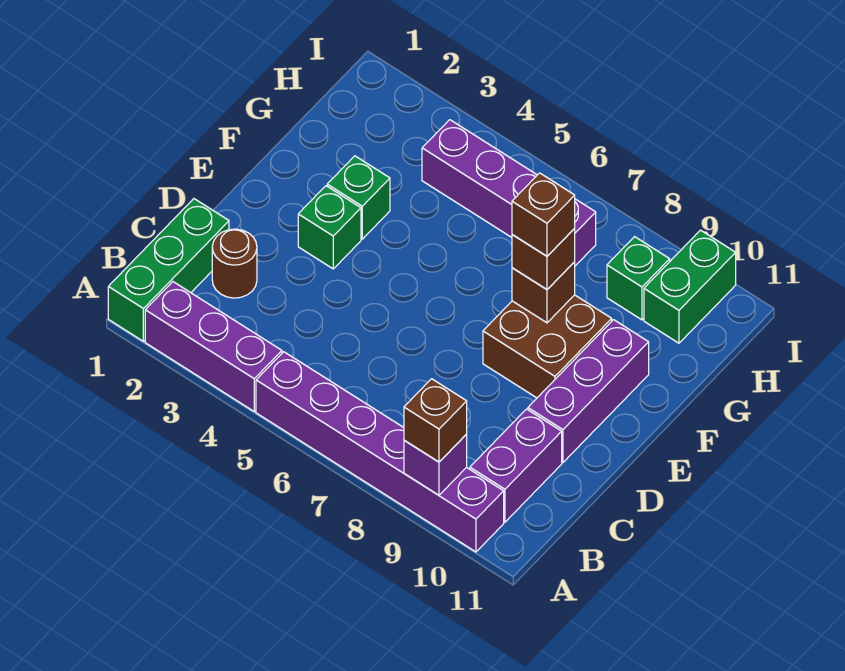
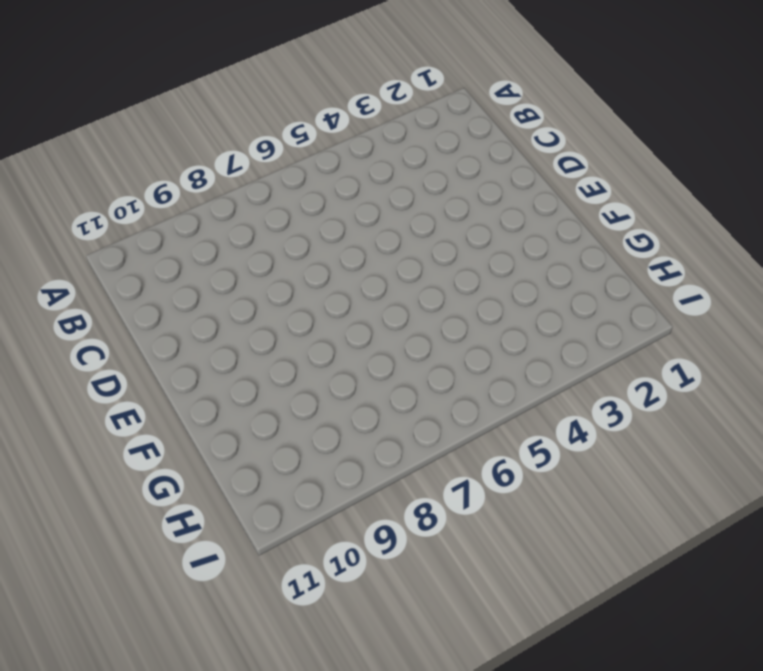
none -> green 1x3 brick [108,199,229,341]
none -> purple 1x3 brick [145,282,282,411]
none -> purple 1x6 brick [256,352,504,552]

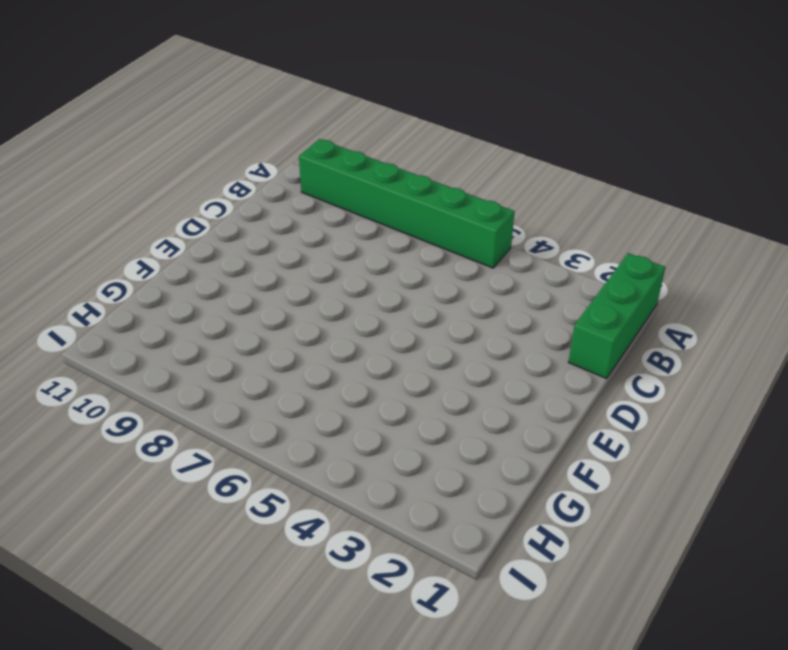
green 1x6 brick [299,139,515,268] -> purple 1x6 brick [256,352,504,552]
none -> purple 1x3 brick [145,282,282,411]
none -> purple 1x2 brick [470,409,562,522]
none -> brown 1x1 round brick [212,229,257,298]

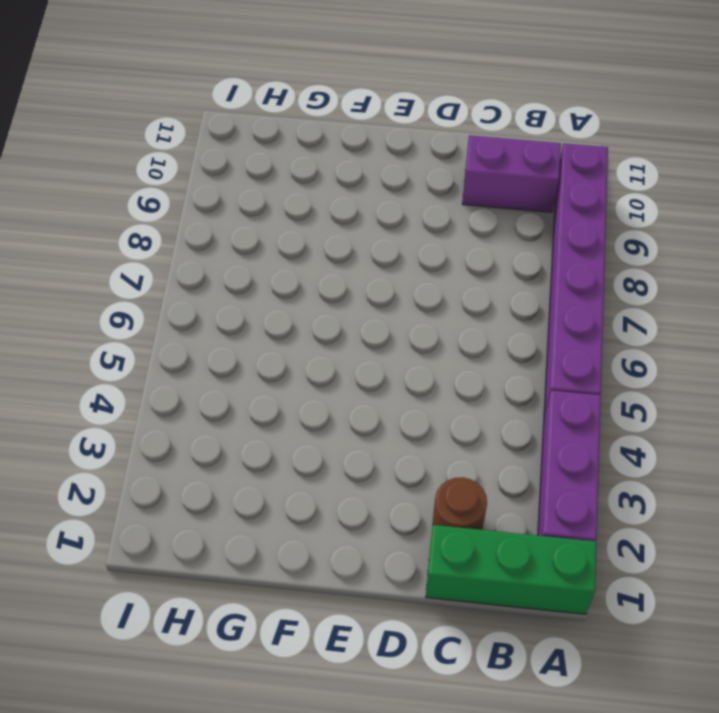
none -> purple 1x3 brick [528,320,649,462]
none -> green 1x1 brick [298,186,361,269]
none -> brown 2x2 brick [483,295,612,398]

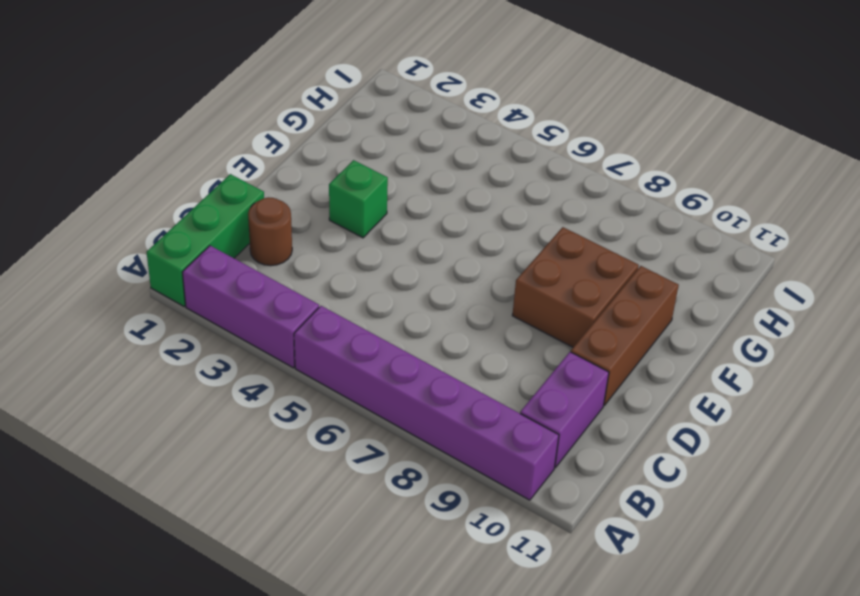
brown 1x3 brick [571,266,679,405] -> purple 1x3 brick [528,320,649,462]
none -> green 1x1 brick [327,156,390,239]
none -> purple 1x4 brick [422,120,596,266]
none -> green 1x1 brick [607,237,670,320]

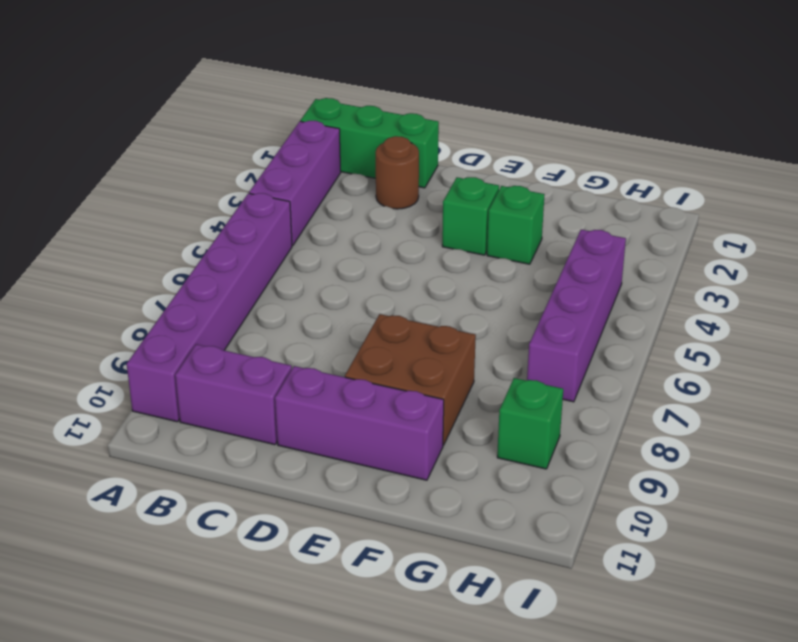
none -> green 1x2 brick [644,230,736,343]
none -> purple 1x1 brick [404,434,467,495]
none -> brown 1x1 brick [512,262,575,323]

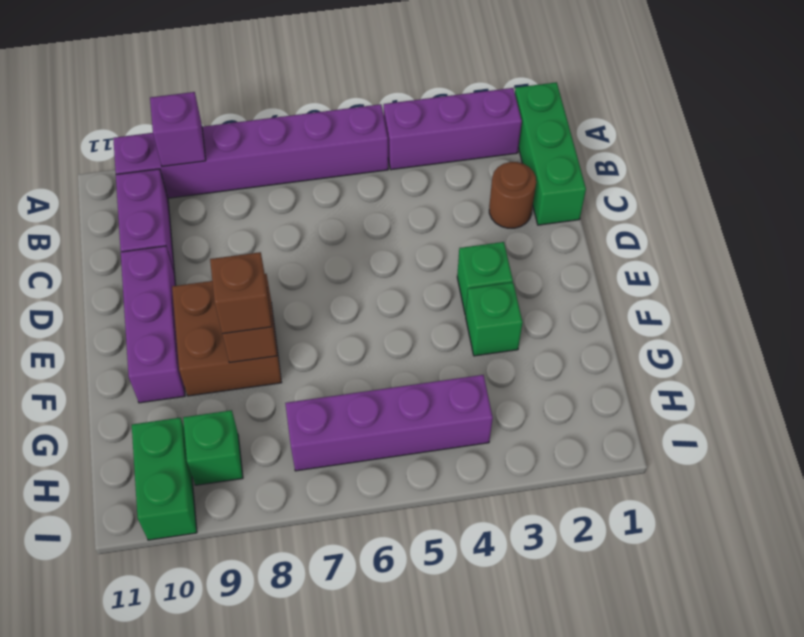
none -> brown 1x1 brick [404,379,467,462]
none -> brown 1x1 brick [512,173,575,256]

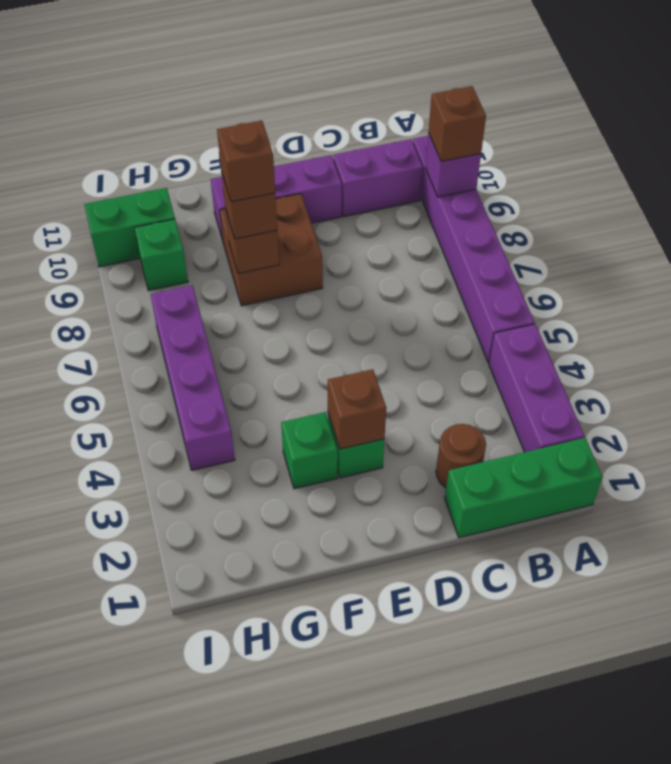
brown 1x1 brick [328,369,386,449] -> none

